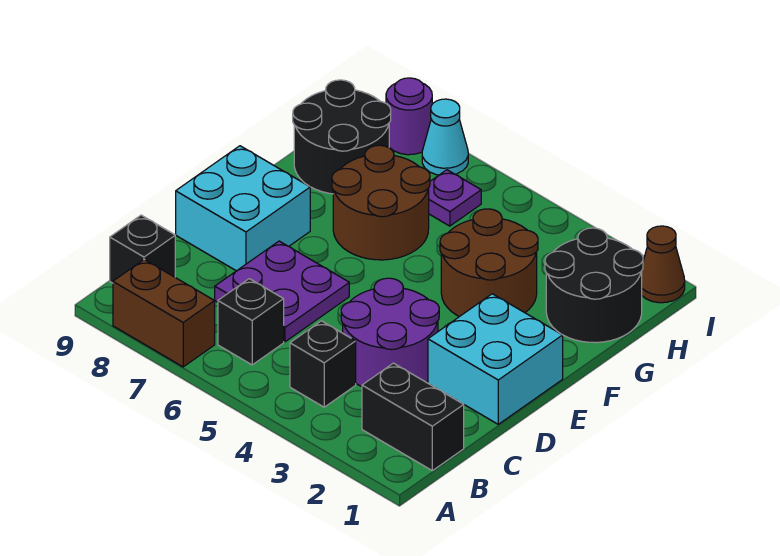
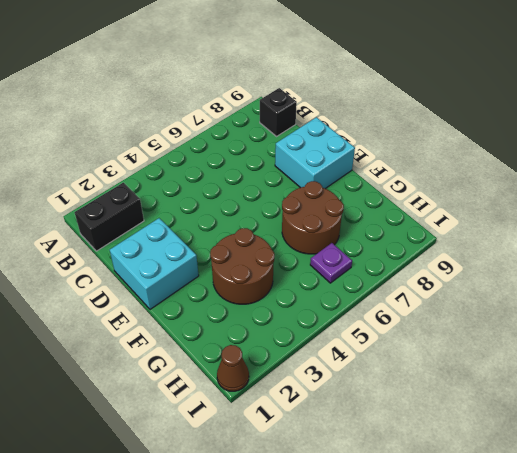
none -> brown 1x2 brick [113,259,215,367]
none -> black 1x1 brick [290,321,356,407]
none -> black 1x1 brick [218,279,284,365]

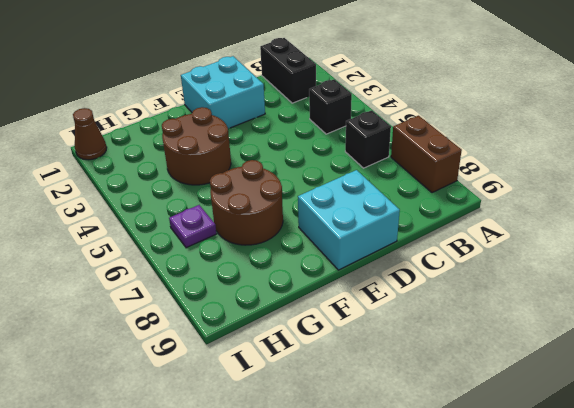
none -> black 1x1 brick [110,215,175,283]
none -> purple 2x2 round brick [341,278,439,387]
none -> purple 2x2 plate [215,241,349,342]

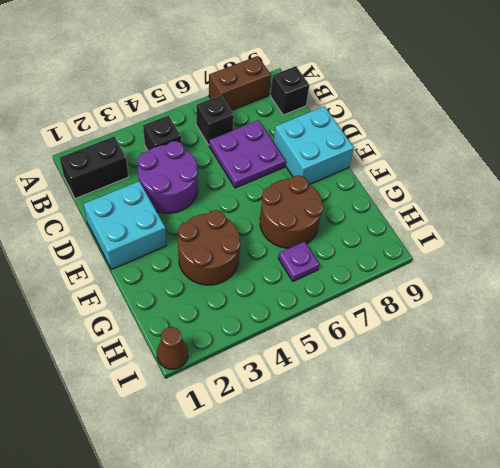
none -> black 2x2 round brick [545,228,643,343]
none -> black 2x2 round brick [293,80,391,194]
none -> cyan 1x1 cone [422,99,468,175]

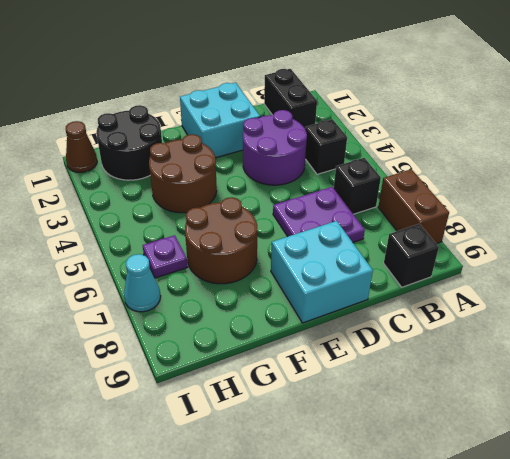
none -> black 2x2 round brick [293,80,391,194]
none -> purple 1x1 round brick [386,78,432,155]

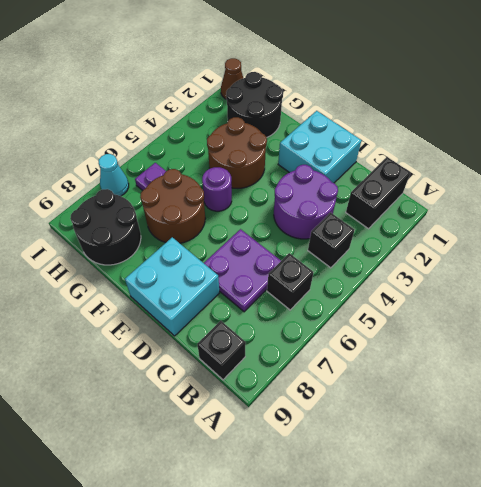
purple 1x1 round brick [202,167,232,211] -> purple 1x1 round brick moved to [386,78,432,155]
none -> brown 1x2 brick [113,259,215,367]

